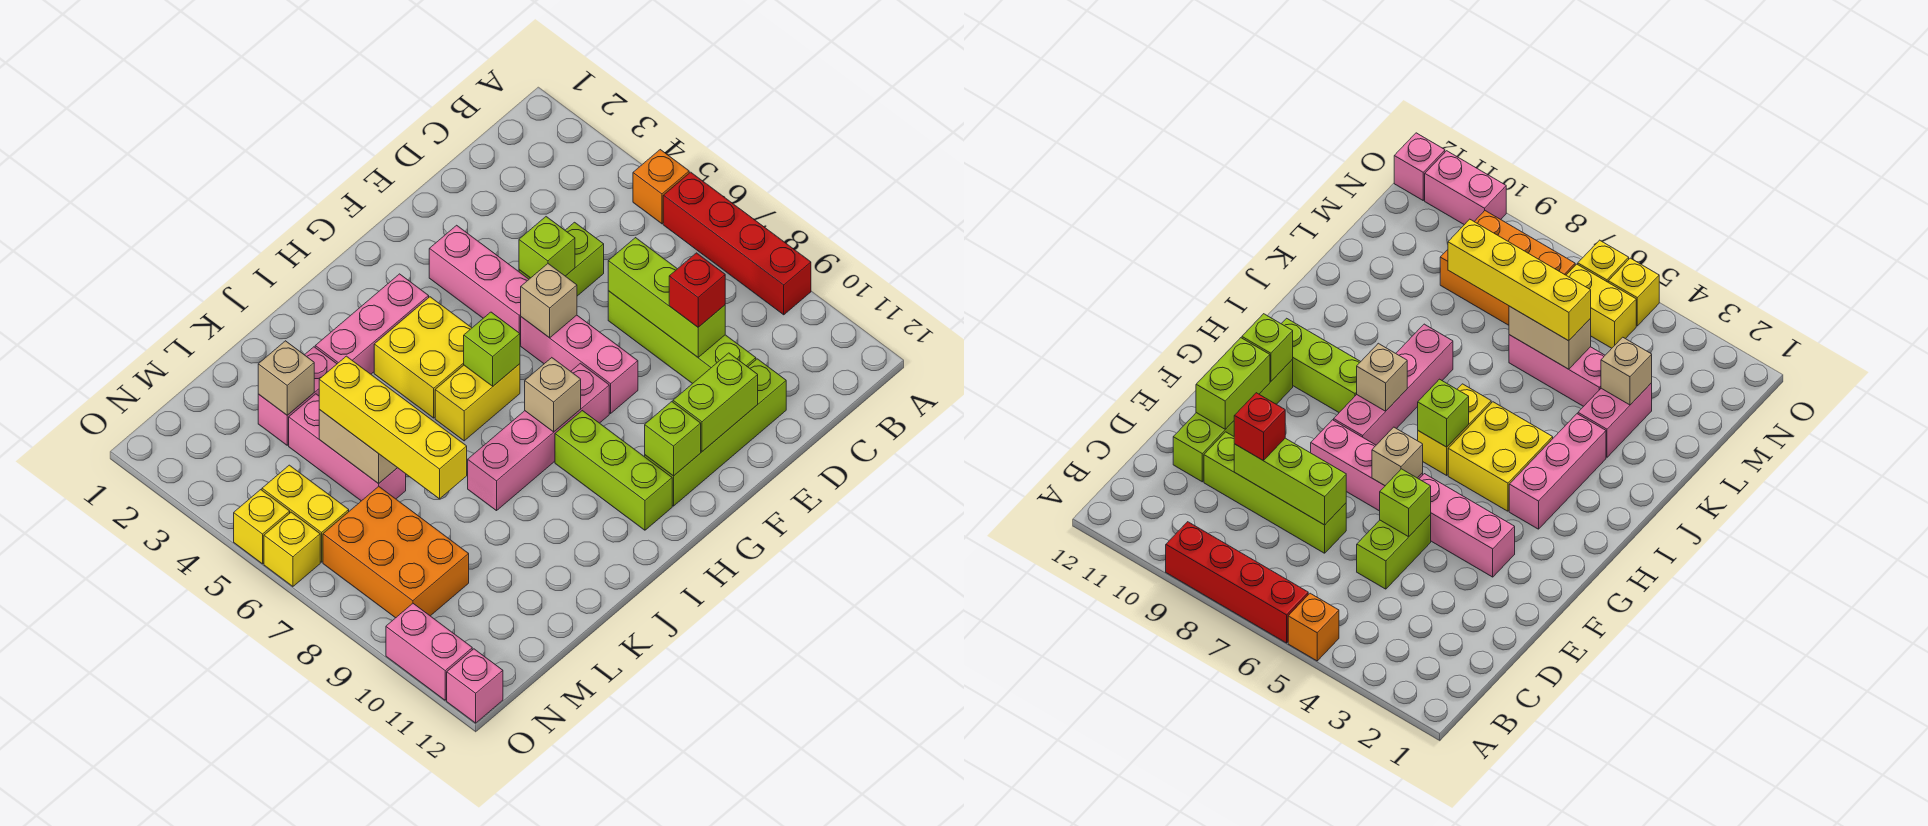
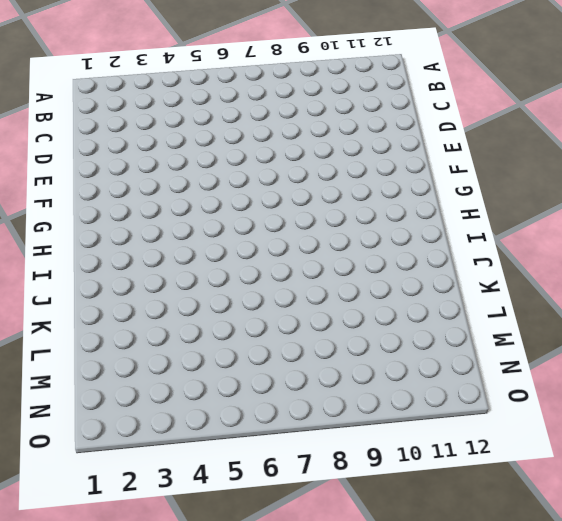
none -> orange 1x1 brick [633,150,689,224]
none -> red 1x4 brick [663,172,811,315]
none -> lime 1x2 brick [519,222,604,296]
none -> lime 1x4 brick [608,291,756,384]

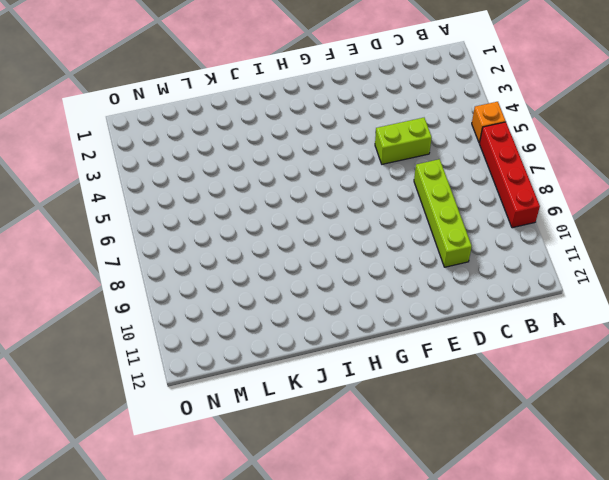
none -> lime 1x4 brick [645,359,786,506]
none -> pink 1x3 brick [429,225,529,344]
none -> pink 1x3 brick [521,315,638,413]
none -> pink 1x4 brick [468,363,609,511]

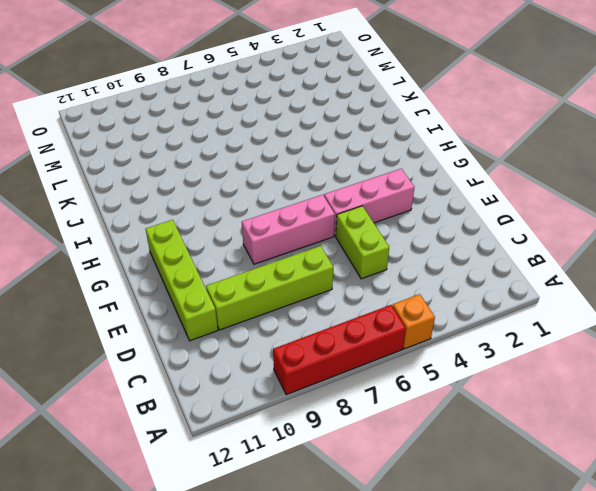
none -> pink 1x4 brick [468,363,609,511]
none -> pink 1x3 brick [315,274,429,374]
none -> yellow 2x2 brick [374,297,471,418]
none -> yellow 1x2 brick [435,364,520,441]

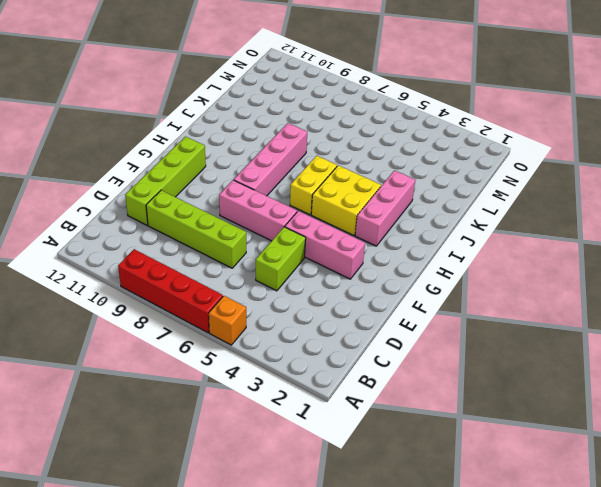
none -> lime 1x3 brick [555,411,672,530]
none -> pink 1x2 brick [258,347,336,445]
none -> pink 1x3 brick [289,394,406,501]
none -> orange 2x3 brick [323,486,469,618]

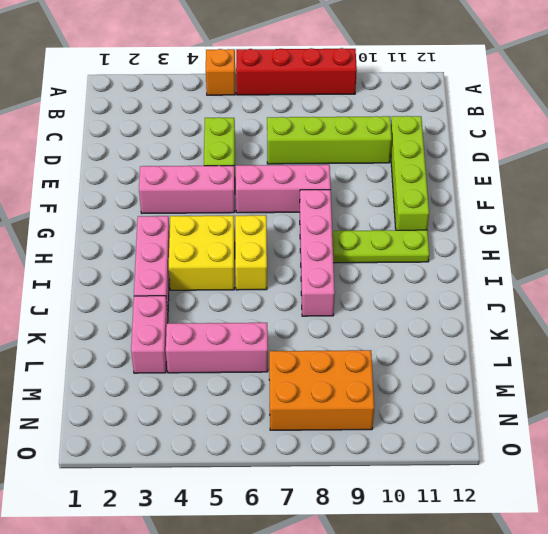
lime 1x3 plate [332,230,429,263] -> lime 1x3 brick [555,411,672,530]
none -> yellow 1x2 brick [262,465,349,562]
none -> yellow 1x1 brick [234,490,290,564]
none -> yellow 1x1 brick [264,512,320,586]
none -> pink 1x2 brick [386,604,472,700]

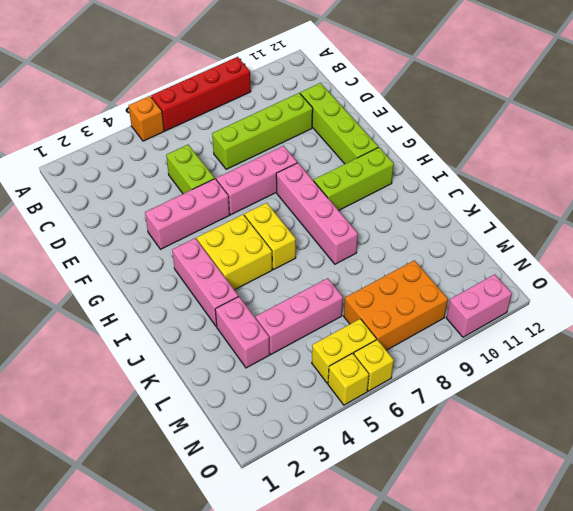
none -> pink 1x1 brick [447,649,503,723]
none -> lime 1x3 brick [608,238,725,357]
none -> lime 1x1 brick [519,217,575,278]
none -> lime 1x2 brick [673,353,758,451]

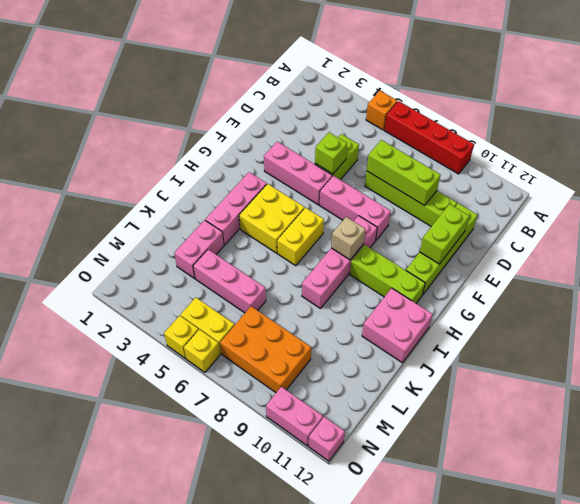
pink 2x2 brick [362,288,433,363] -> none
none -> tan 1x1 brick [521,264,577,338]
none -> lime 1x1 brick [645,402,701,476]
none -> lime 1x1 brick [464,312,520,386]
none -> tan 1x1 brick [258,341,314,415]

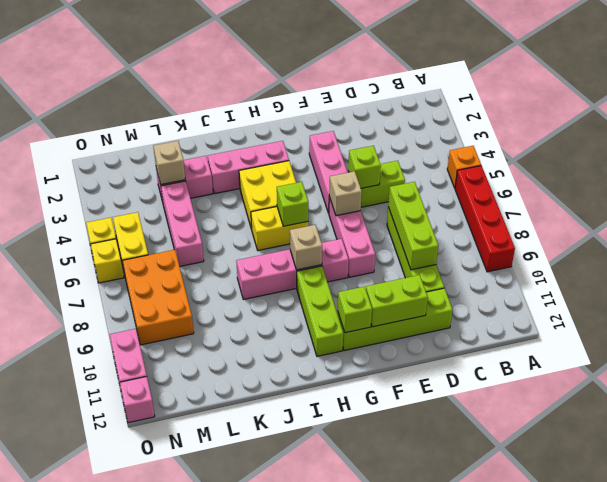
none -> tan 1x2 brick [319,410,397,484]
none -> red 1x1 brick [669,253,725,327]
none -> yellow 1x4 brick [319,356,467,499]

